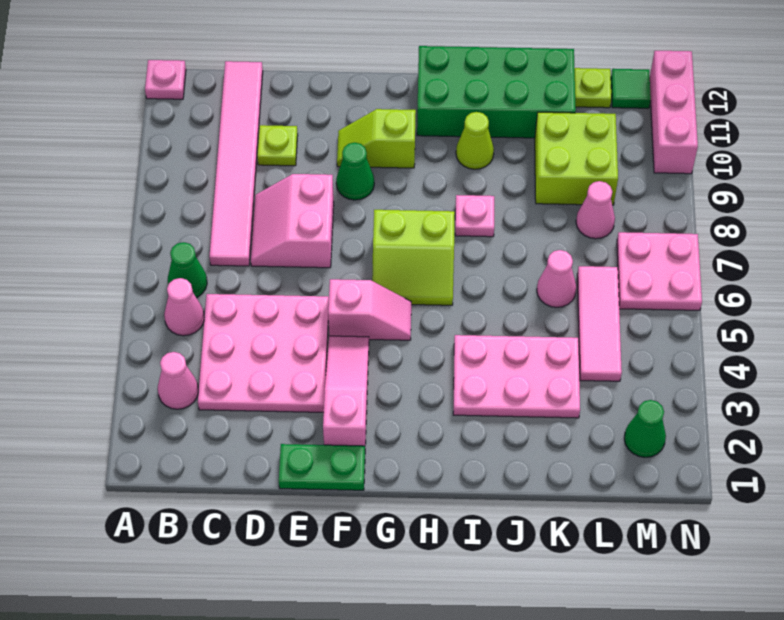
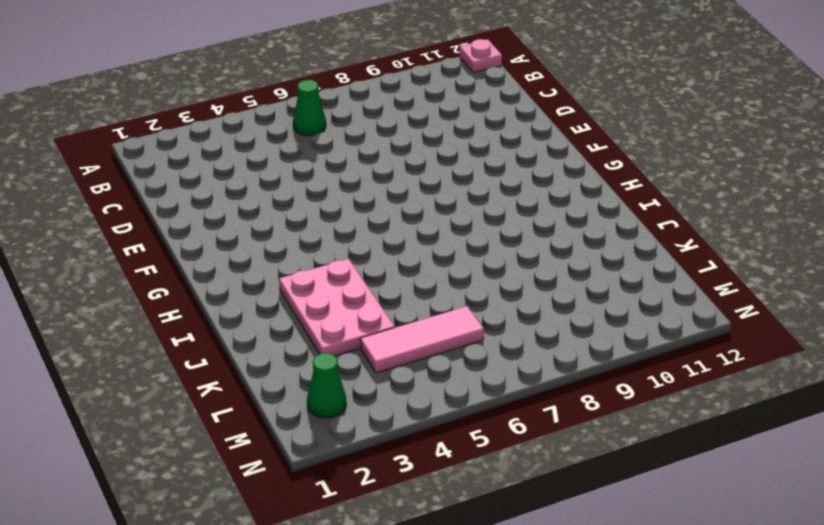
none -> pink 1x1 cone [158,352,198,409]
none -> pink 1x1 cone [164,278,204,336]
none -> pink 3x3 plate [198,294,329,412]

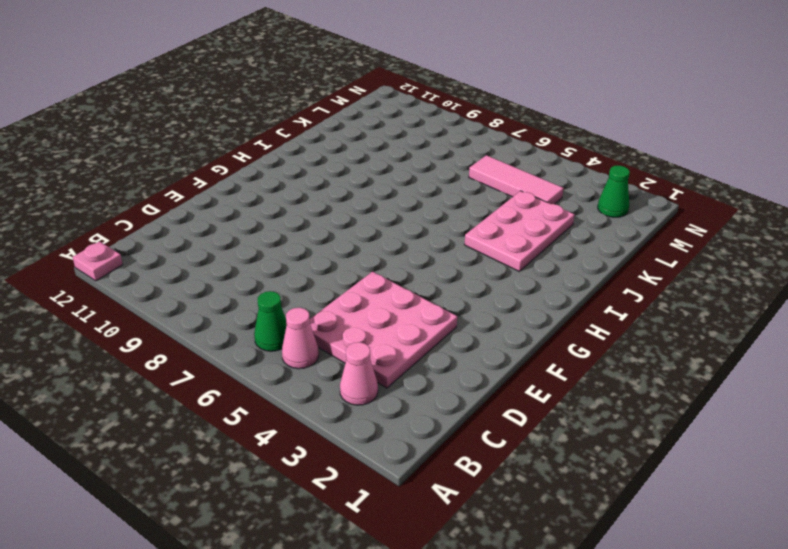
none -> pink 1x6 tile [209,61,263,266]
none -> pink 2x2 slope [251,174,334,268]
none -> lime 1x1 plate [257,125,298,166]

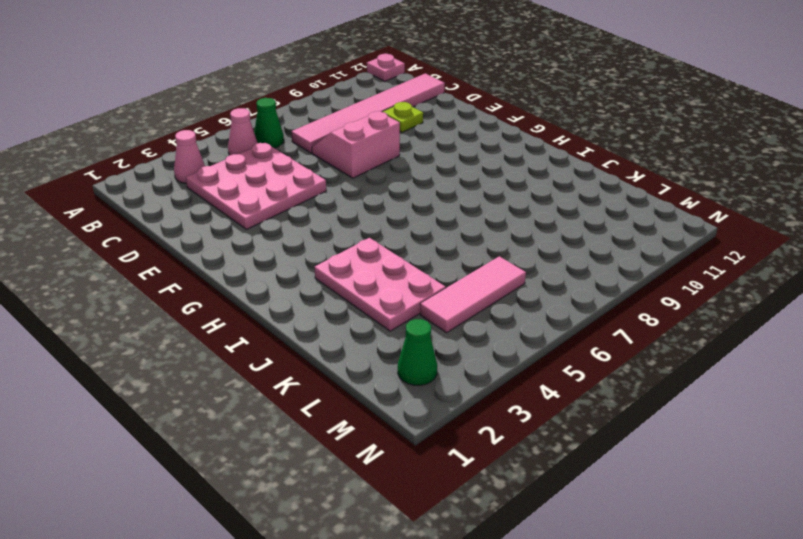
none -> green 1x2 plate [279,444,365,490]
none -> pink 1x3 slope [323,336,369,446]
none -> pink 1x2 slope [328,279,411,340]

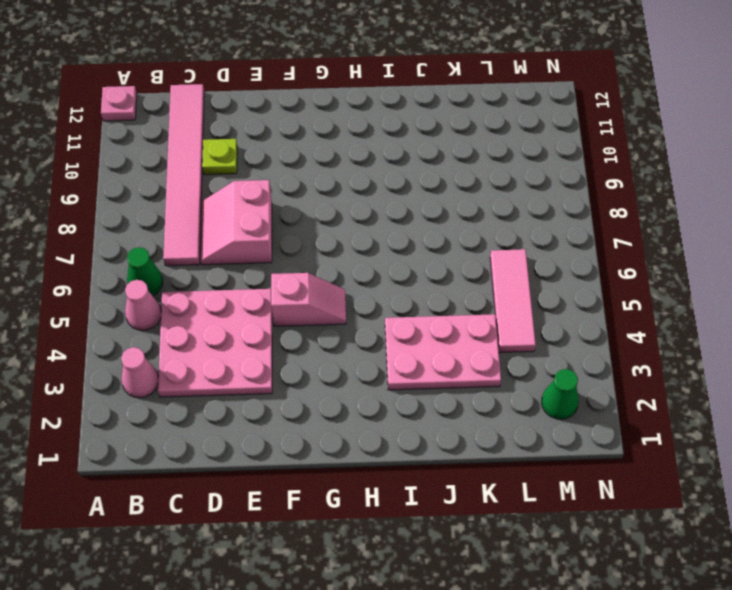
none -> green 1x2 plate [279,444,365,490]
none -> pink 1x3 slope [323,336,369,446]
none -> green 1x1 cone [336,143,374,200]

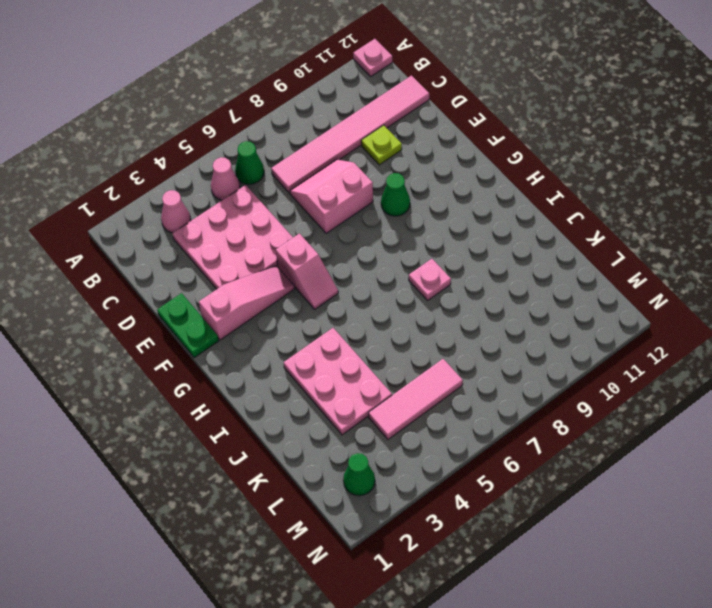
none -> lime 1x2 slope [337,109,416,168]
none -> lime 2x2 slope [372,210,455,305]
none -> green 2x4 brick [417,46,576,138]

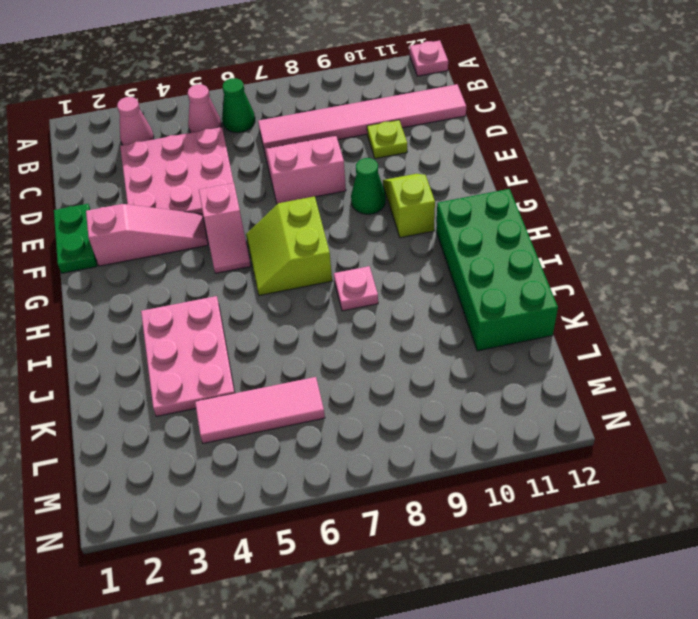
none -> lime 1x1 cone [456,112,494,169]
none -> pink 1x1 cone [537,250,576,308]
none -> lime 2x2 brick [535,112,618,205]

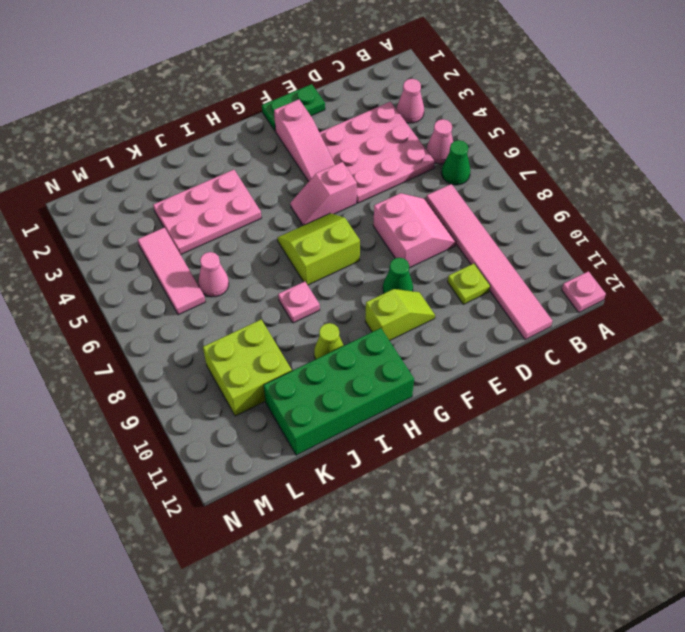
none -> pink 1x1 cone [576,181,615,239]
none -> lime 1x1 plate [574,68,612,108]
none -> green 1x1 cone [624,400,666,457]

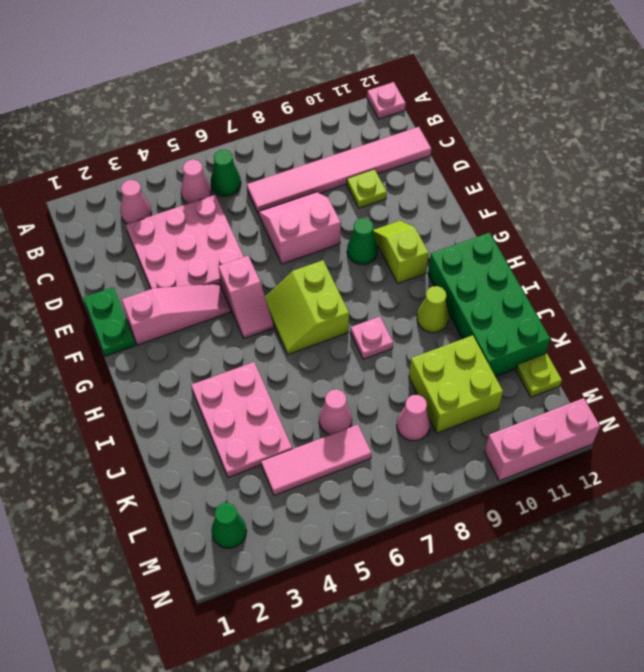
none -> pink 2x2 plate [617,232,702,310]
none -> green 1x1 tile [611,69,651,108]

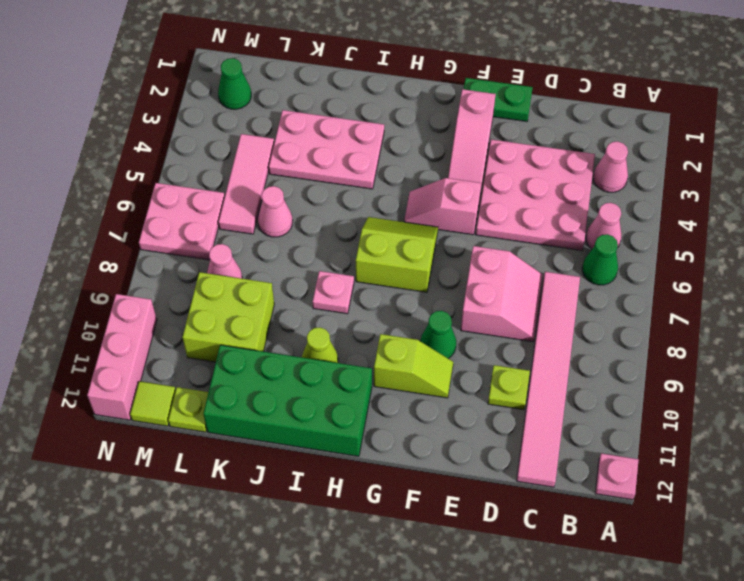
lime 1x1 tile [130,381,176,426] -> green 1x1 tile [611,69,651,108]

